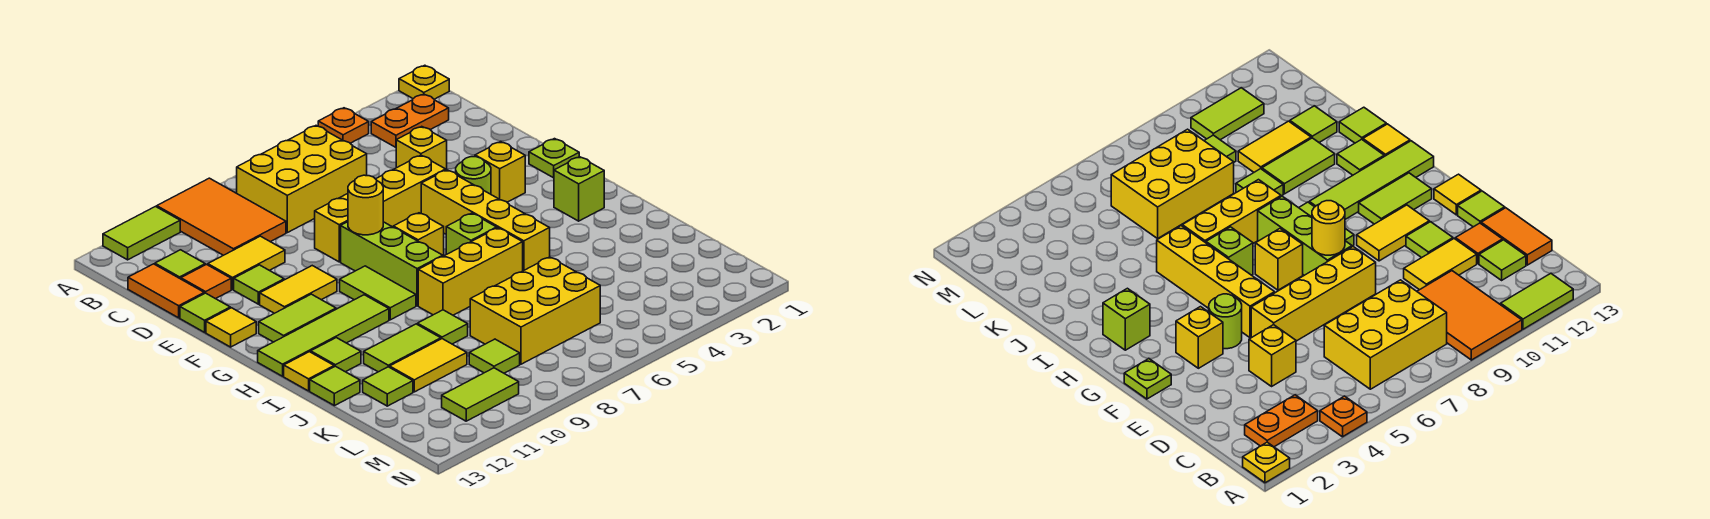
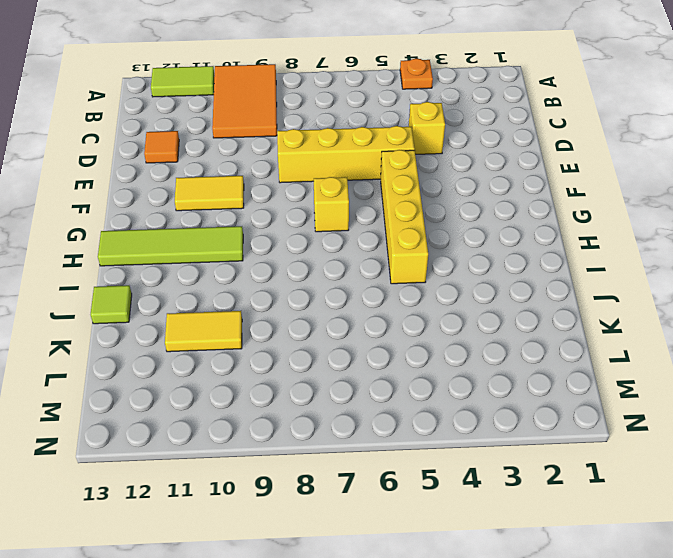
none -> yellow 1x1 plate [399,65,449,99]
none -> orange 1x2 plate [371,94,449,147]
none -> yellow 2x3 brick [237,126,367,233]
none -> lime 1x1 tile [155,250,205,279]

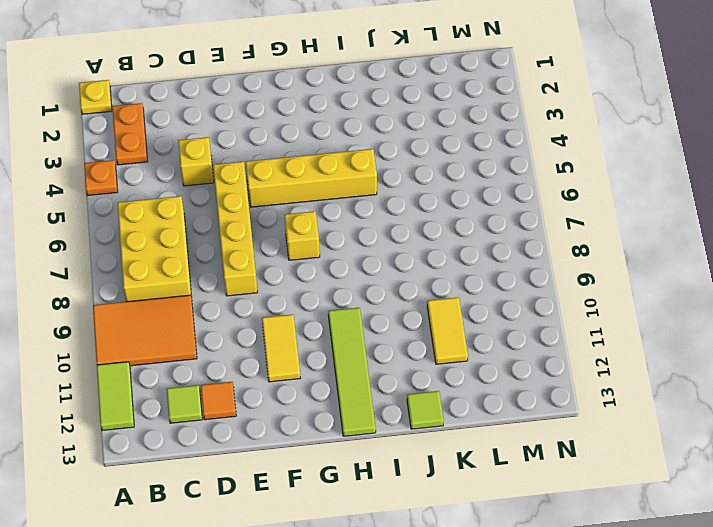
none -> orange 1x2 tile [128,264,204,318]
none -> yellow 1x2 tile [208,236,285,290]
none -> lime 1x1 tile [234,265,284,304]
none -> lime 1x1 tile [180,293,230,332]

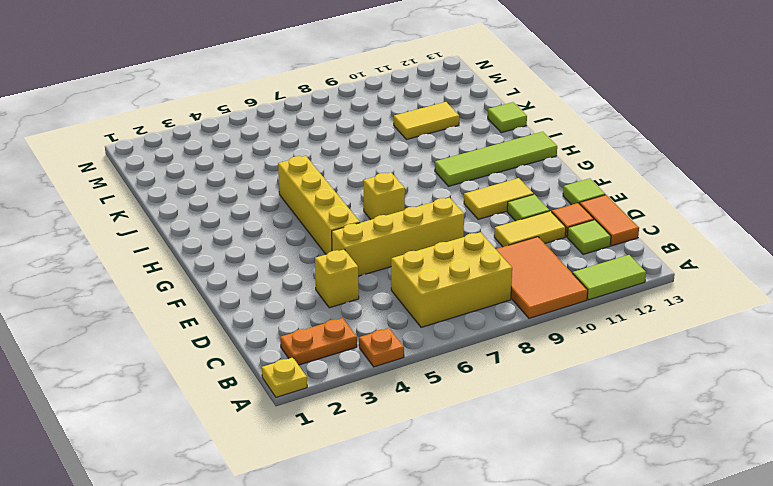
none -> lime 1x1 plate [529,139,579,178]
none -> yellow 1x1 brick [475,142,525,202]
none -> lime 1x1 round brick [456,157,491,194]
none -> lime 1x3 brick [341,222,443,306]

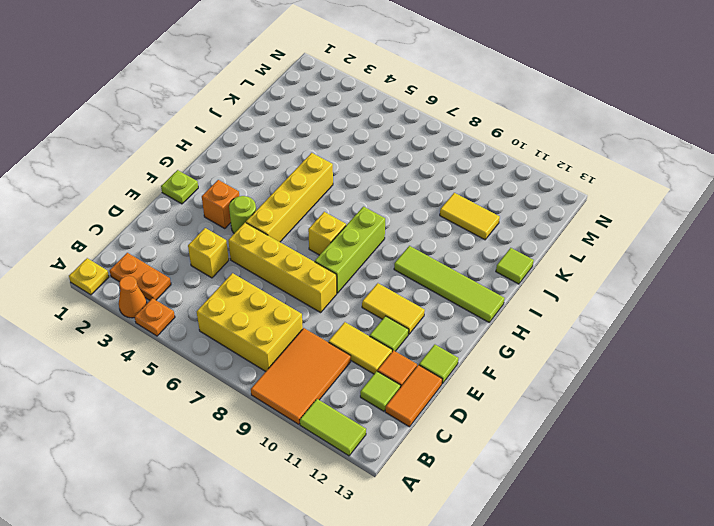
orange 1x1 cone [119,276,147,318] -> none
orange 1x1 brick [202,180,239,229] -> yellow 1x1 brick [475,142,525,202]
none -> yellow 1x1 tile [206,308,256,347]
none -> lime 1x2 tile [340,266,416,320]
none -> lime 1x2 tile [259,294,336,342]
none -> lime 1x1 brick [554,157,604,221]

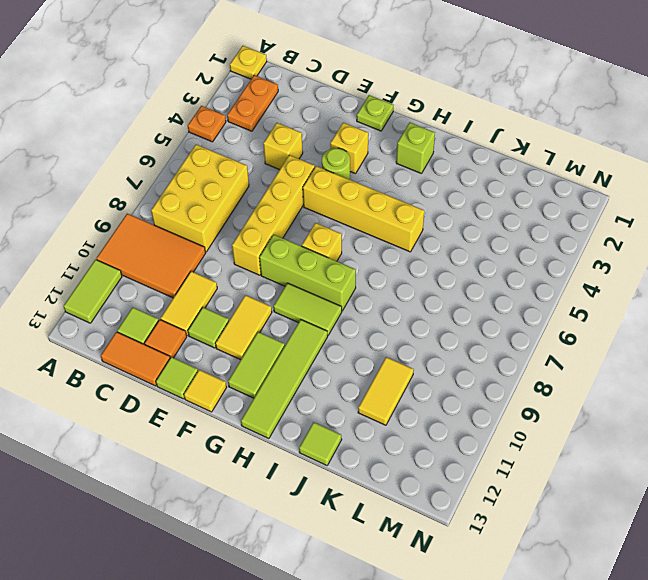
none -> lime 1x1 brick [446,213,497,254]
none -> yellow 1x3 brick [418,228,523,315]
none -> lime 1x1 tile [311,338,361,372]
none -> yellow 1x1 tile [284,352,334,391]

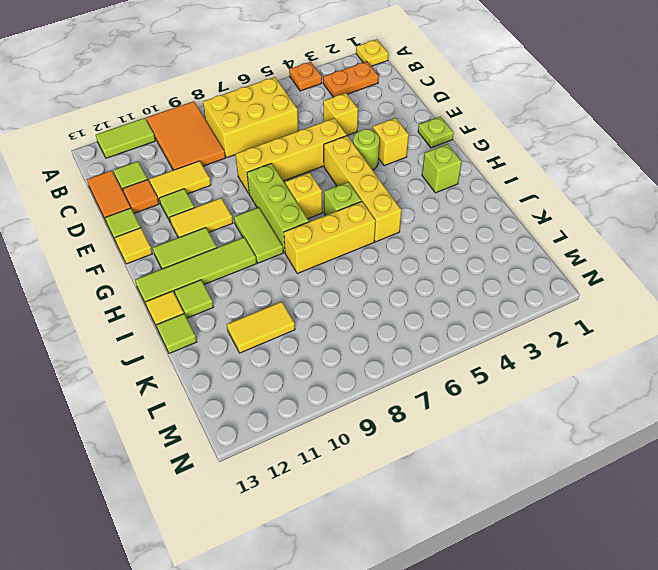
none -> lime 1x1 tile [417,310,468,344]
none -> lime 1x2 tile [364,324,441,372]
none -> yellow 2x3 brick [470,257,600,364]
none -> lime 1x1 tile [363,367,413,406]

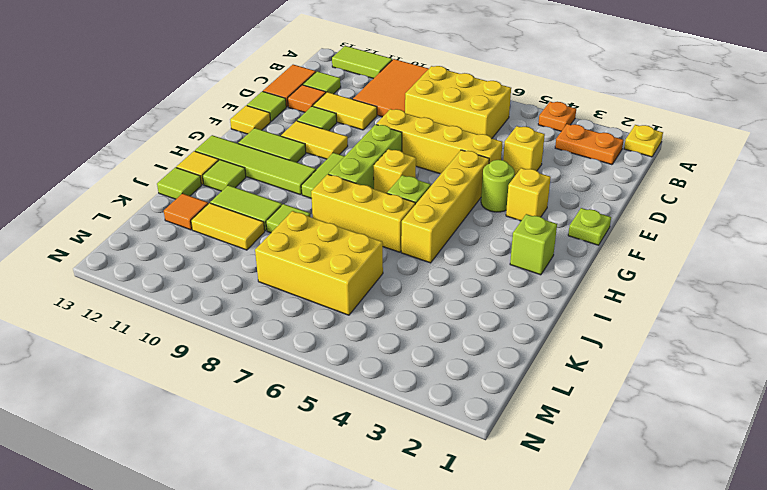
orange 1x1 tile [164,193,208,230] -> lime 1x1 tile [363,367,413,406]
none -> lime 1x1 tile [469,339,520,373]
none -> lime 1x2 tile [442,368,519,421]
none -> yellow 1x1 round brick [348,175,383,235]

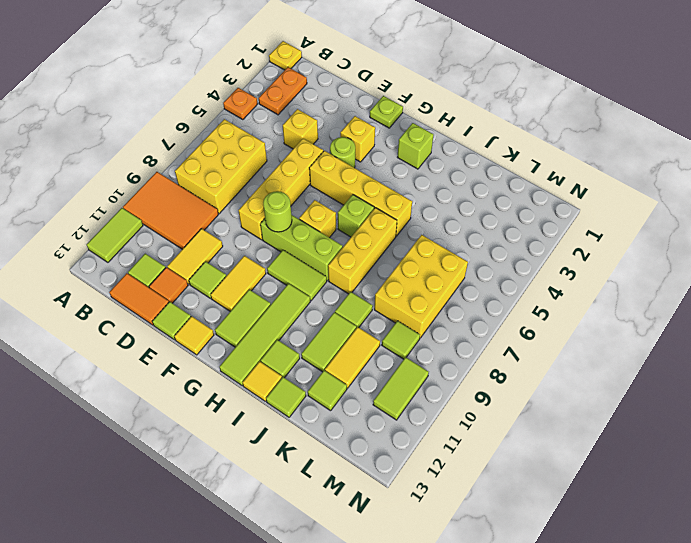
lime 1x1 round brick [263,191,292,232] -> yellow 1x1 round brick [348,175,383,235]

